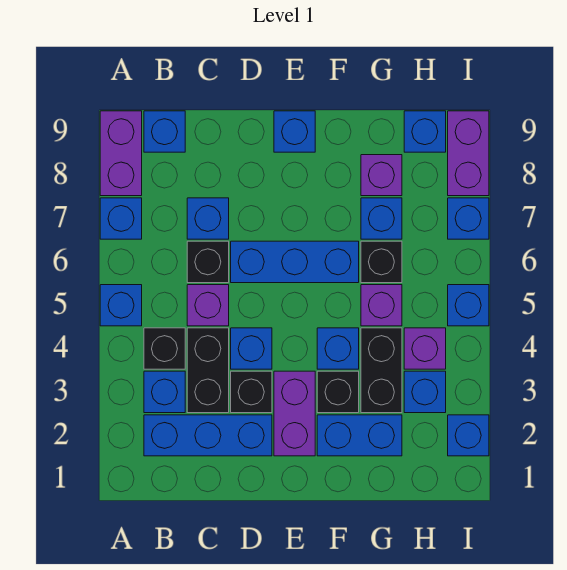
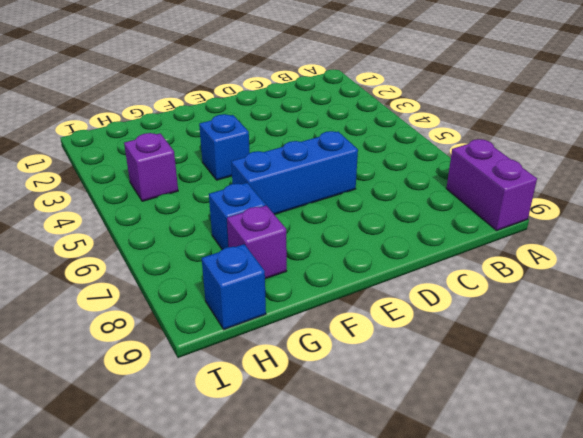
none -> blue 1x1 brick [100,285,142,326]
none -> blue 1x1 brick [100,198,142,239]
none -> blue 1x3 brick [144,415,272,456]
none -> blue 1x1 brick [144,371,185,413]

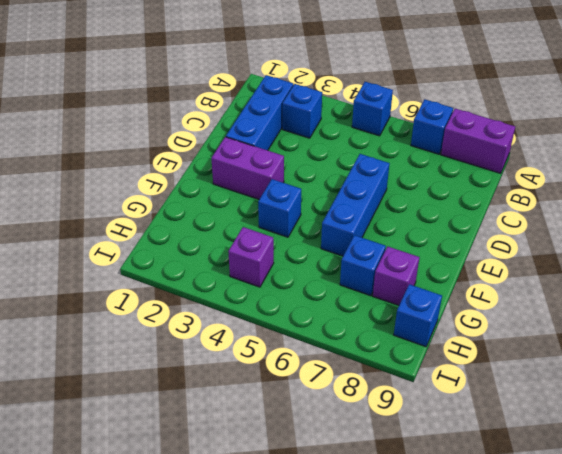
none -> black 1x1 brick [144,328,185,369]
none -> blue 1x1 brick [144,111,185,152]
none -> black 1x2 brick [187,328,229,413]
none -> purple 1x1 brick [187,285,229,326]

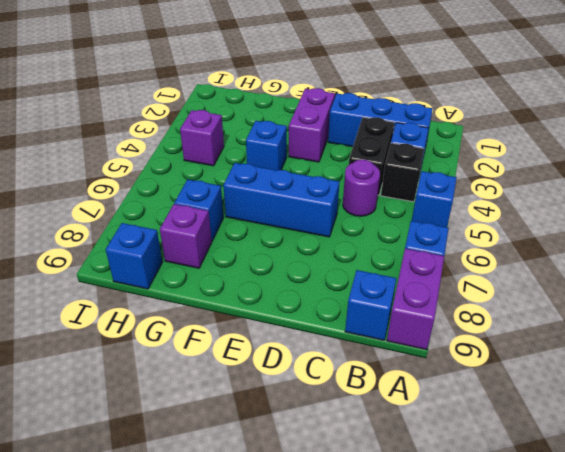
purple 1x1 round brick [343,160,380,216] -> purple 1x1 brick [187,285,229,326]
none -> black 1x1 brick [187,241,229,283]
none -> blue 1x1 brick [187,198,229,239]
none -> black 1x1 brick [231,371,272,413]
none -> blue 1x1 brick [231,328,272,369]

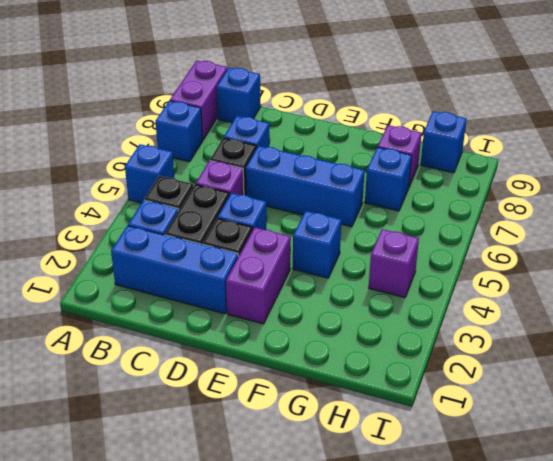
none -> blue 1x1 brick [274,111,315,152]
none -> blue 1x2 brick [317,415,402,456]
none -> black 1x1 brick [317,371,359,413]
none -> black 1x2 brick [361,328,402,413]

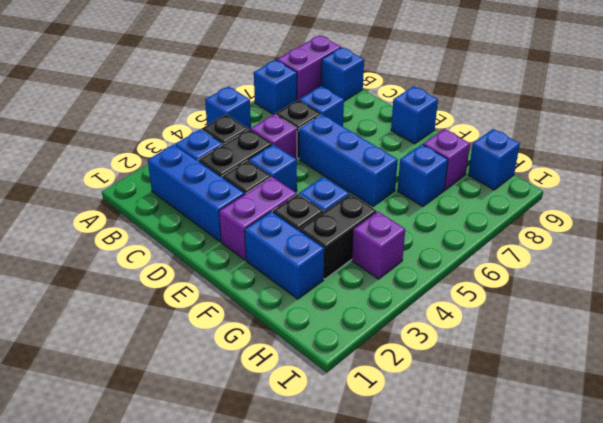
none -> purple 1x1 brick [361,285,402,326]
none -> black 1x1 brick [361,241,402,283]
none -> blue 1x1 brick [404,371,446,413]
none -> blue 1x1 brick [448,415,489,456]

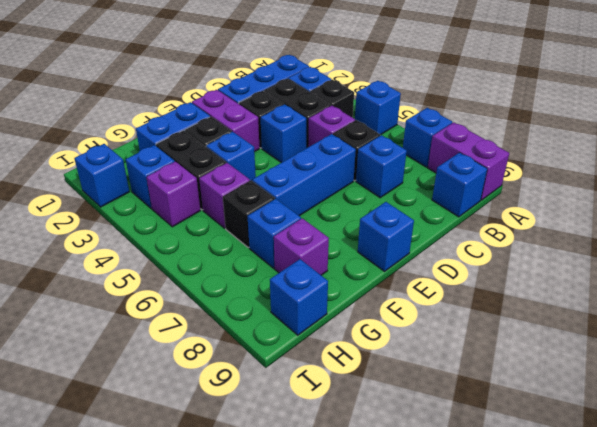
none -> blue 1x1 brick [448,285,489,326]
none -> blue 1x1 brick [448,198,489,239]
none -> purple 1x2 brick [448,111,489,196]

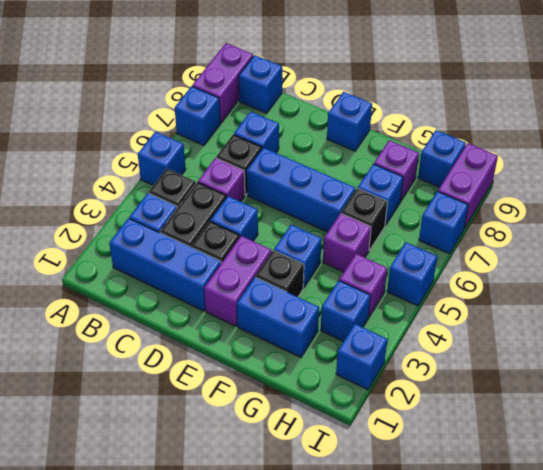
none -> black 1x2 brick [361,328,402,413]

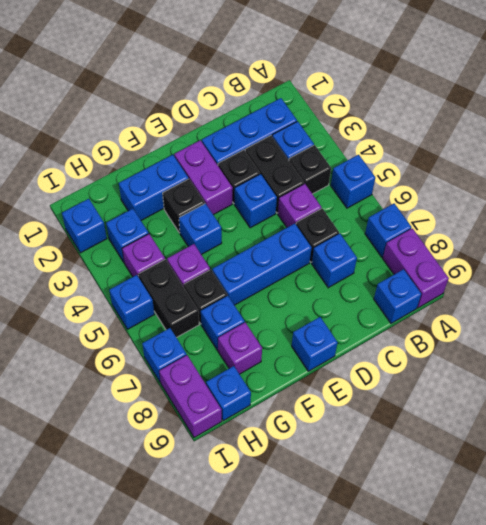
black 1x2 brick [138,259,199,338] -> black 1x2 brick moved to [361,328,402,413]

